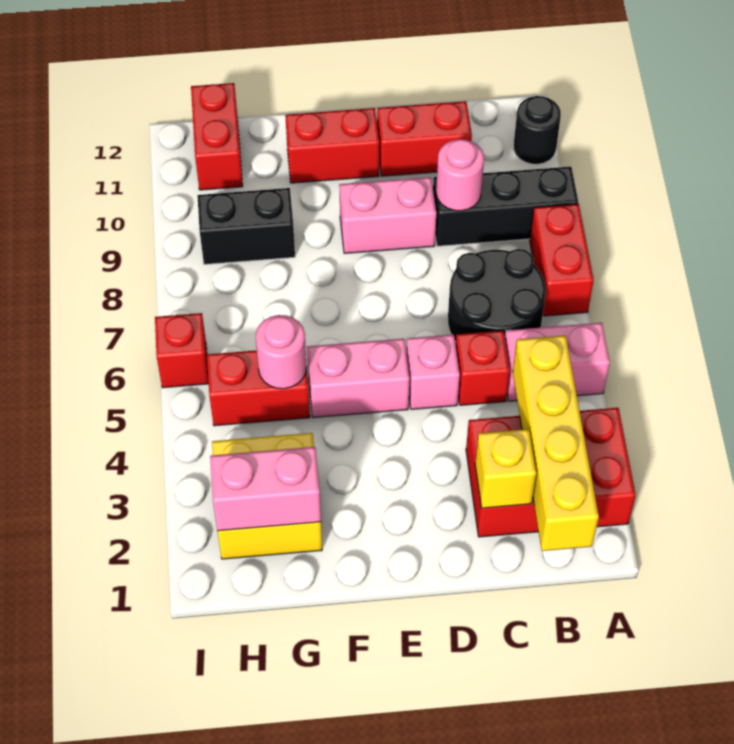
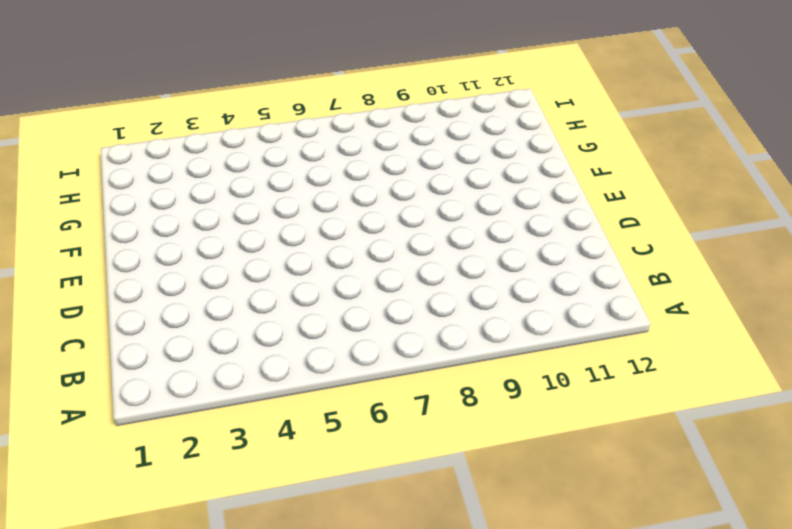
none -> red 2x3 brick [466,408,636,537]
none -> pink 1x2 brick [505,323,610,401]
none -> red 1x2 brick [530,204,594,316]

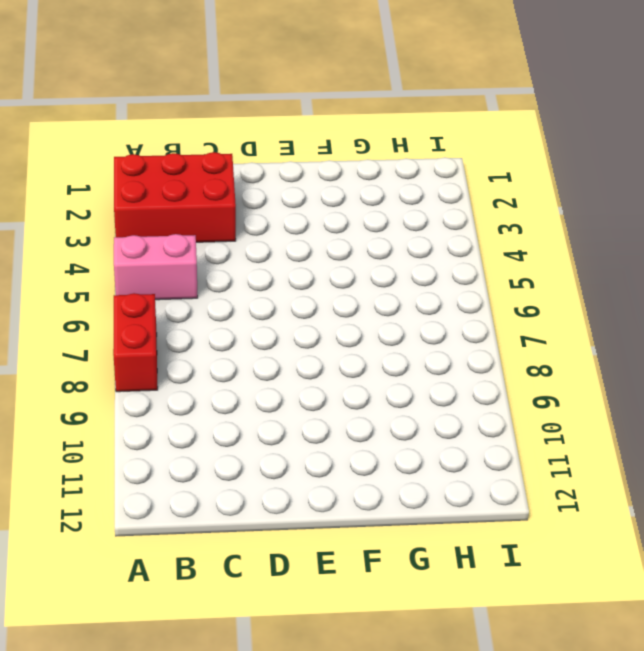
none -> black 1x3 brick [433,167,578,246]
none -> black 1x1 round brick [514,96,561,164]
none -> black 2x2 round brick [448,249,546,341]

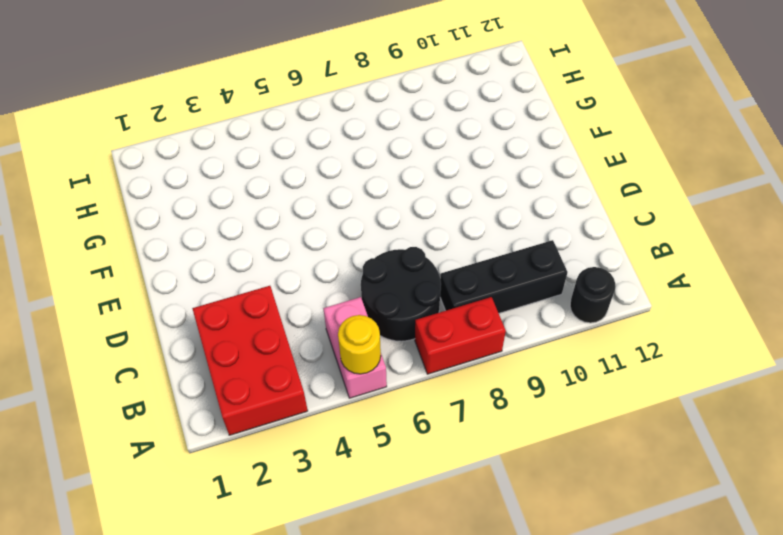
yellow 1x1 round brick [338,315,381,374] -> none
black 1x3 brick [440,240,567,313] -> black 1x3 brick turned to [433,167,578,246]
none -> red 1x1 brick [456,331,510,405]
none -> red 1x2 brick [377,101,472,176]
none -> pink 1x1 brick [406,335,460,409]

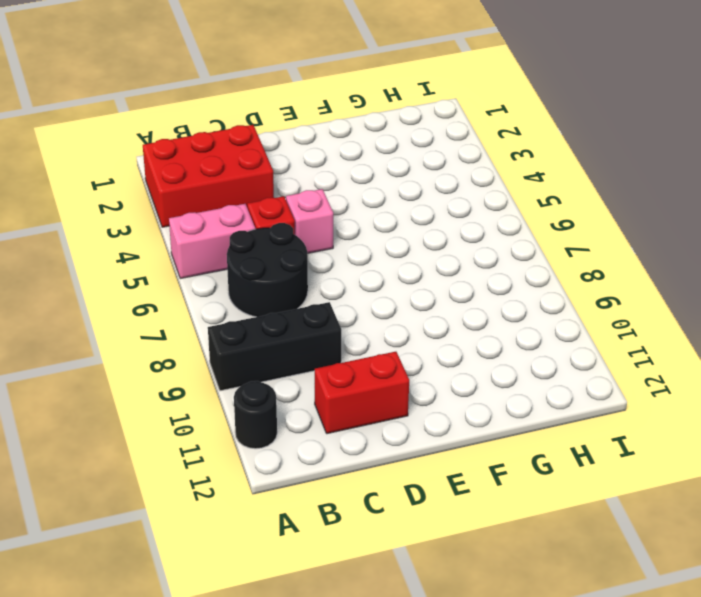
none -> red 1x2 brick [530,204,594,316]
none -> pink 1x2 brick [339,177,436,254]
none -> pink 1x2 brick [307,339,409,418]

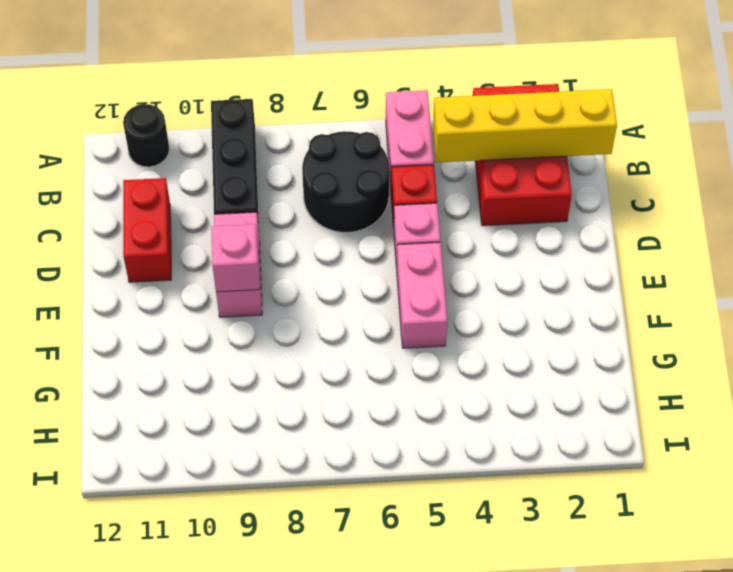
pink 1x1 brick [211,224,260,292] -> none
none -> red 1x2 brick [530,204,594,316]
none -> red 1x2 brick [285,108,379,183]
none -> yellow 2x2 brick [212,433,322,559]

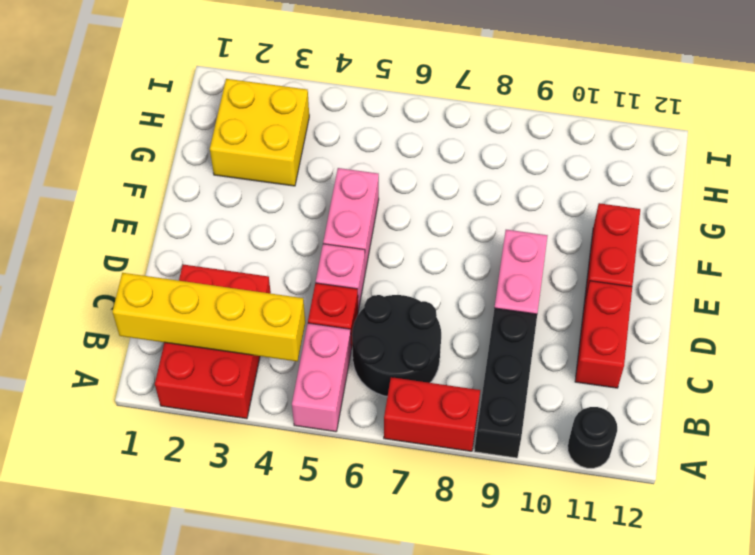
none -> red 1x2 brick [207,350,310,426]
none -> black 1x2 brick [197,188,295,264]
none -> red 1x2 brick [191,83,243,190]

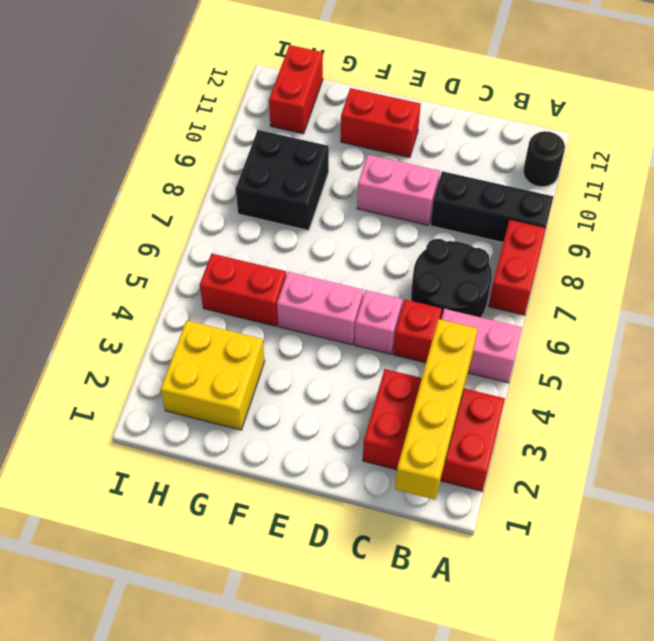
black 2x2 brick [236,130,329,230] -> black 1x2 brick [197,188,295,264]
none -> red 1x2 brick [377,101,472,176]
none -> red 1x1 brick [155,313,209,388]
none -> yellow 1x1 brick [475,429,536,508]

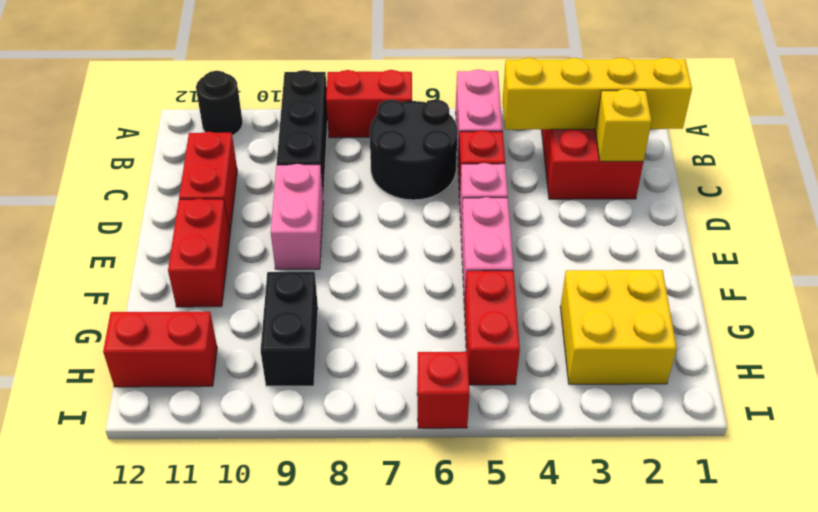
none -> pink 1x1 round brick [436,139,484,211]
none -> pink 1x2 brick [210,447,321,531]
none -> pink 1x1 round brick [256,315,307,389]

